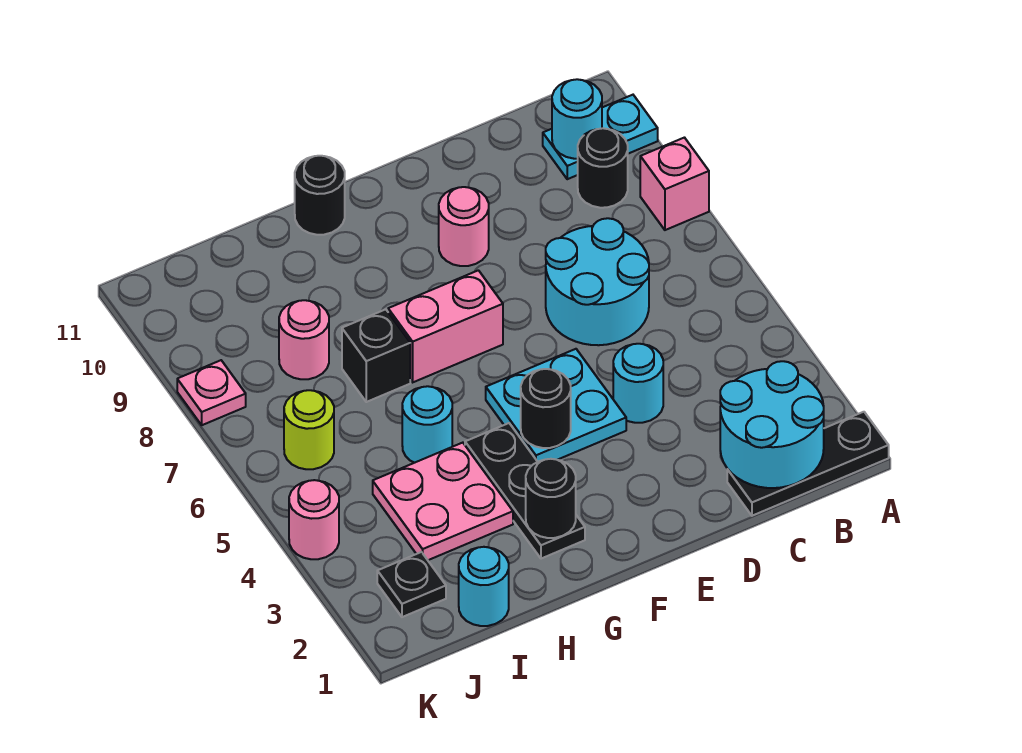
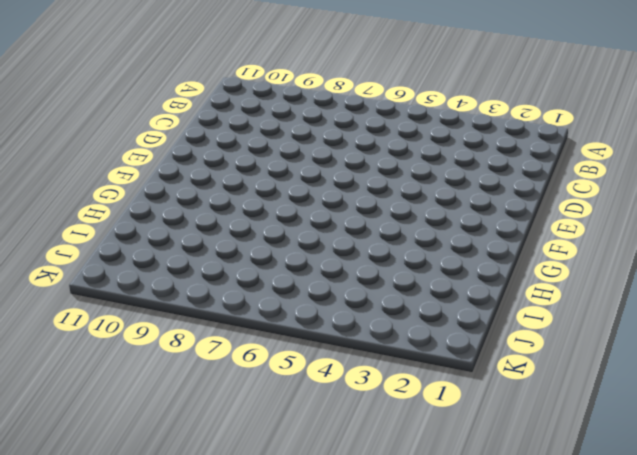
none -> black 1x3 plate [727,412,889,516]
none -> pink 1x1 brick [640,138,709,230]
none -> cyan 1x2 plate [543,95,658,179]

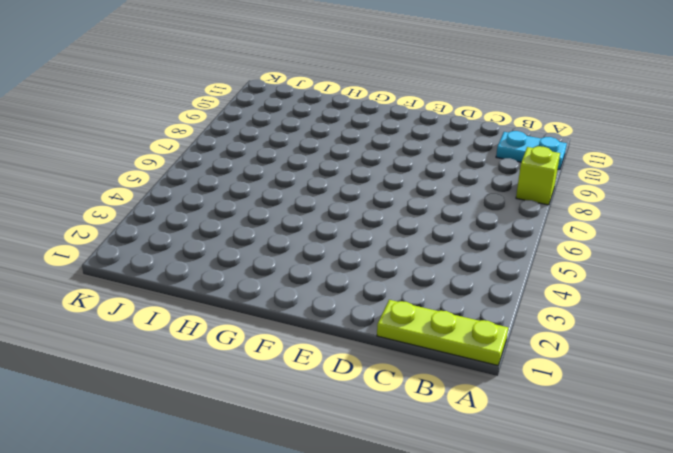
lime 1x3 plate [377,300,508,365] -> black 1x3 plate [727,412,889,516]
lime 1x1 brick [516,146,560,205] -> pink 1x1 brick [640,138,709,230]
none -> black 1x1 round brick [578,128,628,208]
none -> cyan 2x2 round brick [546,218,649,345]
none -> cyan 1x1 round brick [613,344,663,423]

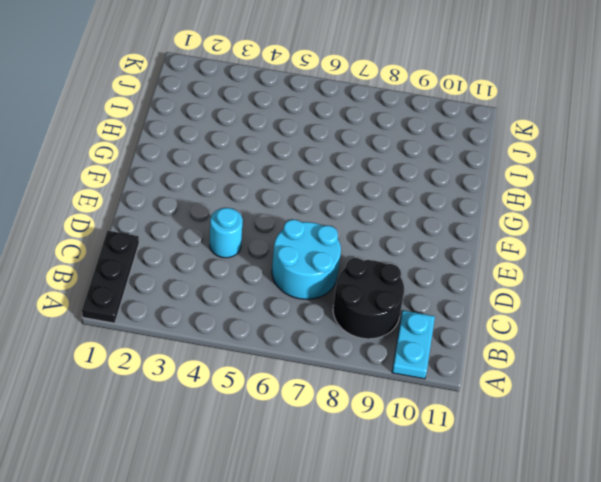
black 2x2 round brick [333,258,404,339] -> black 1x1 round brick [578,128,628,208]
none -> pink 1x1 brick [640,138,709,230]
none -> cyan 2x2 plate [486,349,626,462]
none -> pink 1x1 round brick [439,187,489,266]

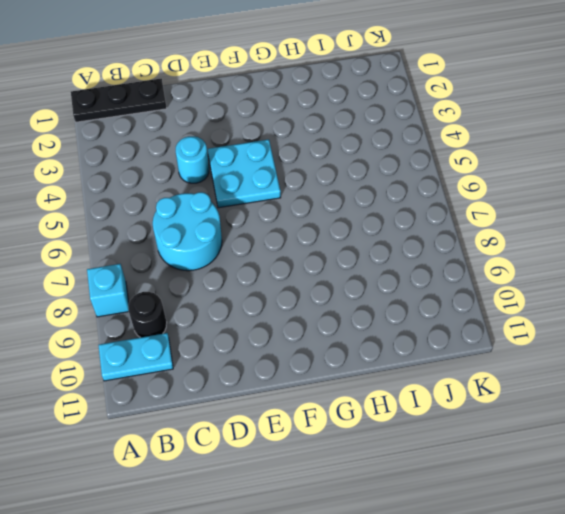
cyan 1x1 brick [87,264,129,317] -> pink 1x1 brick [640,138,709,230]
none -> pink 1x1 round brick [439,187,489,266]
none -> pink 1x2 brick [388,270,503,382]
none -> black 1x3 plate [465,423,585,559]

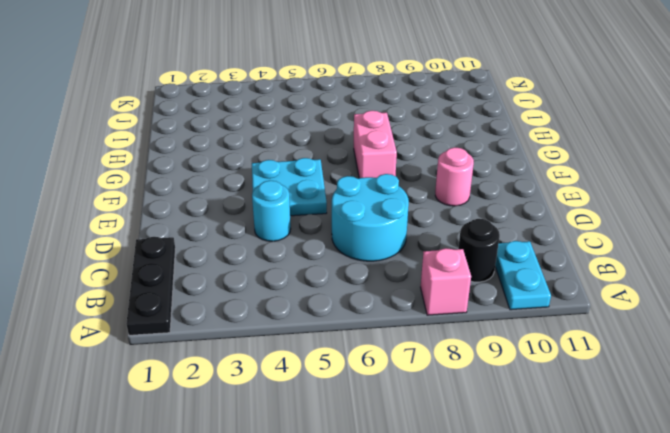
none -> black 1x3 plate [465,423,585,559]
none -> black 1x1 round brick [295,156,345,235]
none -> pink 2x2 plate [373,443,513,560]

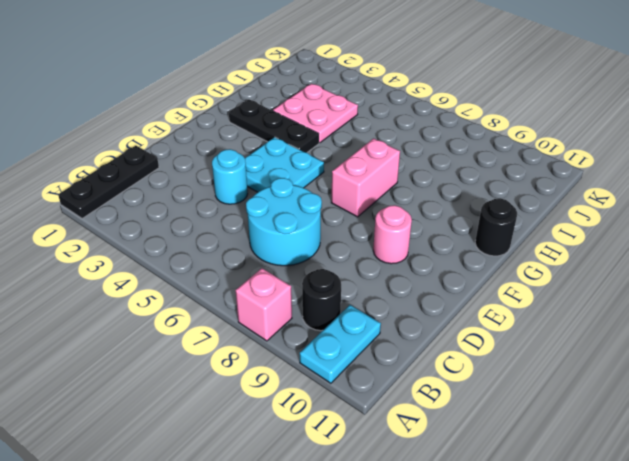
none -> cyan 1x1 round brick [402,386,452,463]
none -> black 1x1 brick [342,309,410,402]
none -> cyan 1x1 round brick [459,547,509,626]

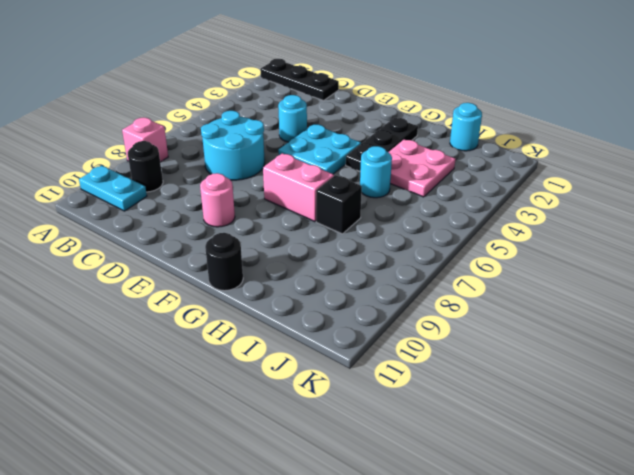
none -> pink 1x1 round brick [279,300,329,379]
none -> black 1x1 plate [377,552,446,617]
none -> lime 1x1 round brick [284,390,334,469]

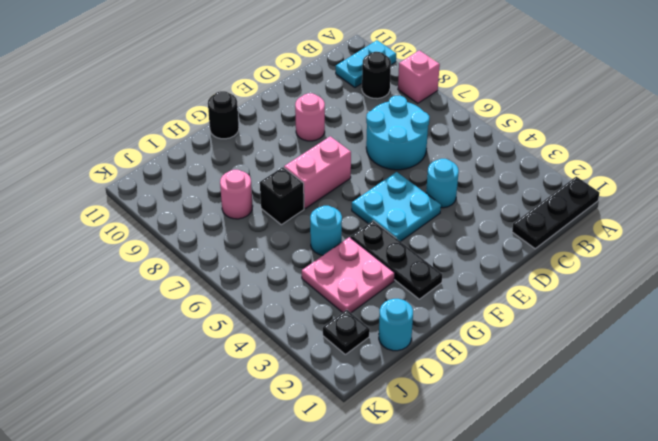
none -> lime 1x1 round brick [284,390,334,469]
none -> pink 1x1 round brick [289,480,339,559]
none -> pink 1x1 plate [177,360,246,425]

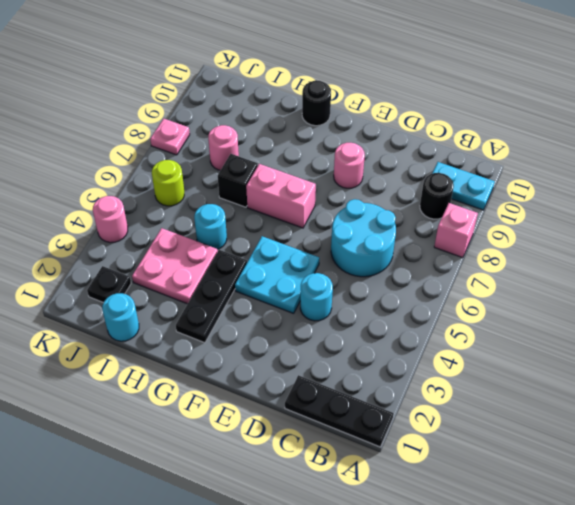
none -> cyan 2x2 round brick [720,361,824,488]
none -> cyan 1x1 round brick [552,79,602,159]
none -> black 1x1 round brick [521,369,571,448]

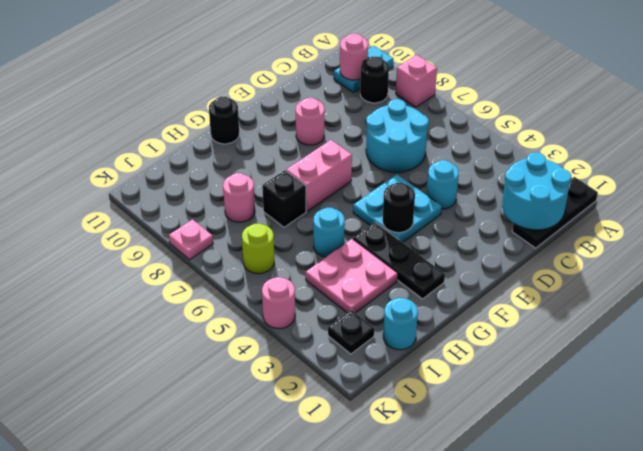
pink 1x1 round brick [340,34,368,80] -> cyan 1x1 round brick [552,79,602,159]
none -> black 1x1 round brick [526,459,576,538]

